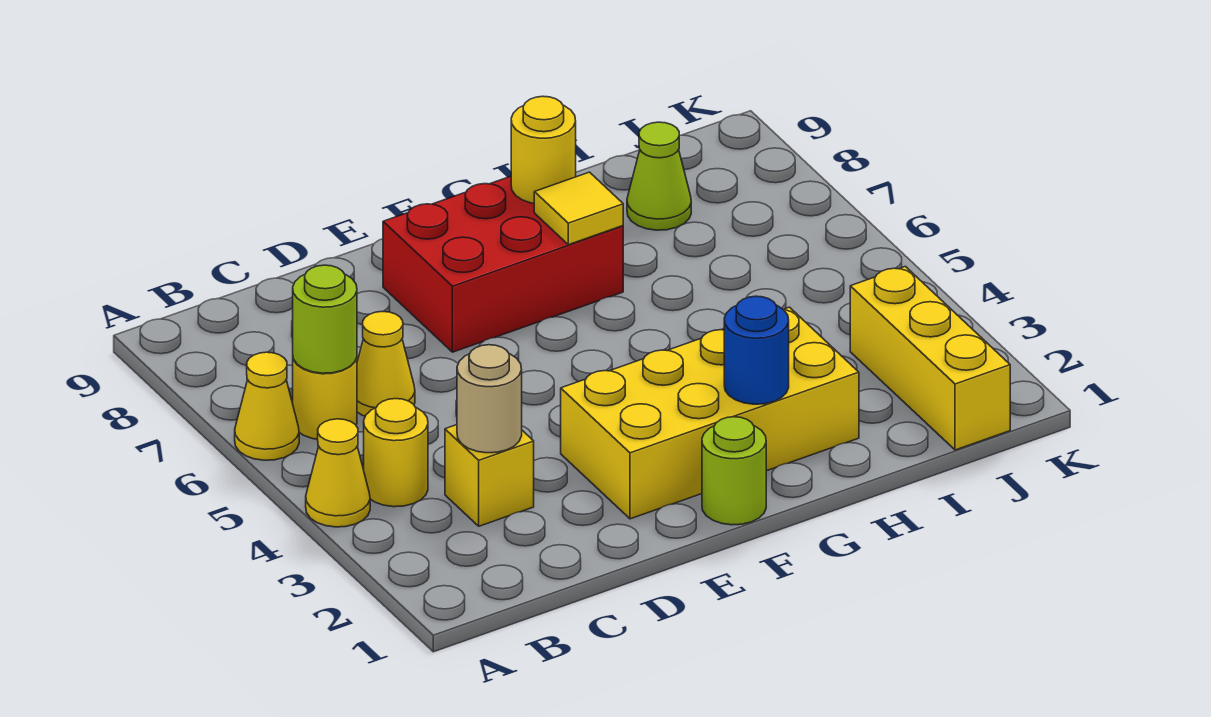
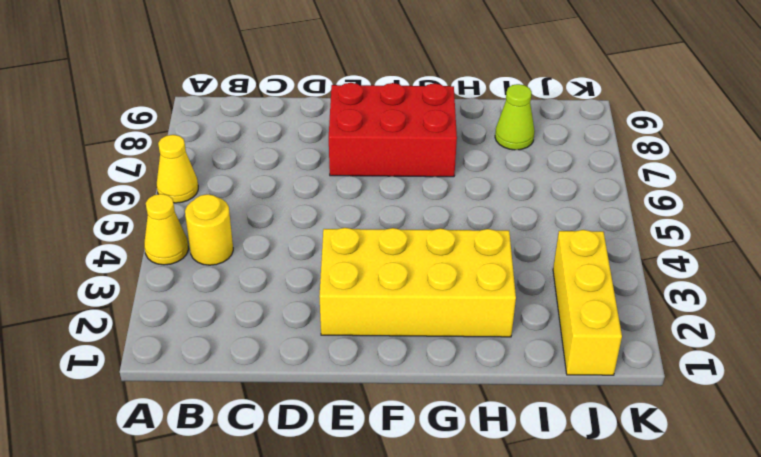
none -> yellow 1x1 round brick [293,358,357,439]
none -> yellow 1x1 brick [445,425,534,526]
none -> yellow 1x1 cone [357,311,415,416]

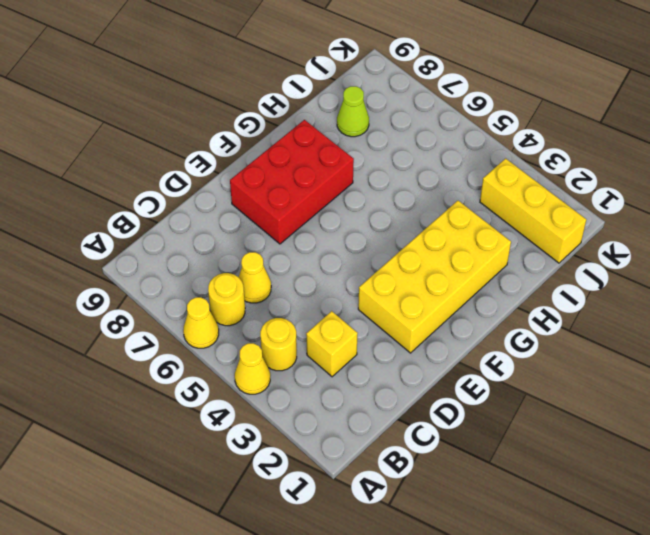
none -> lime 1x1 round brick [702,417,766,525]
none -> lime 1x1 round brick [293,265,357,373]
none -> tan 1x1 round brick [457,345,522,453]

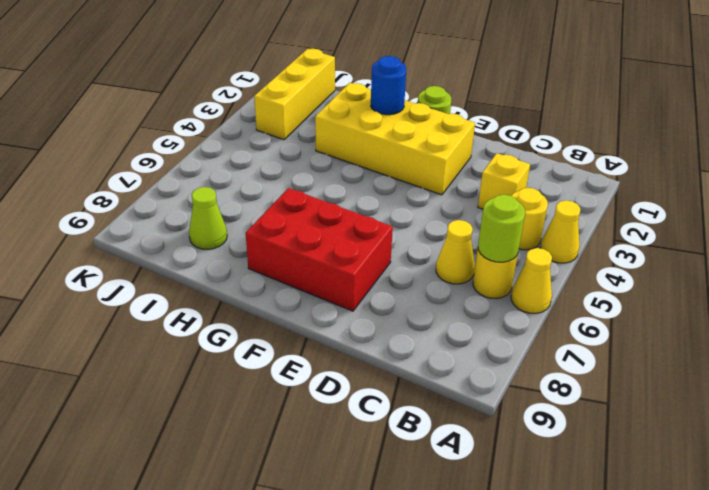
none -> tan 1x1 round brick [457,345,522,453]
none -> yellow 1x1 tile [534,172,623,245]
none -> yellow 1x1 round brick [511,96,576,203]

